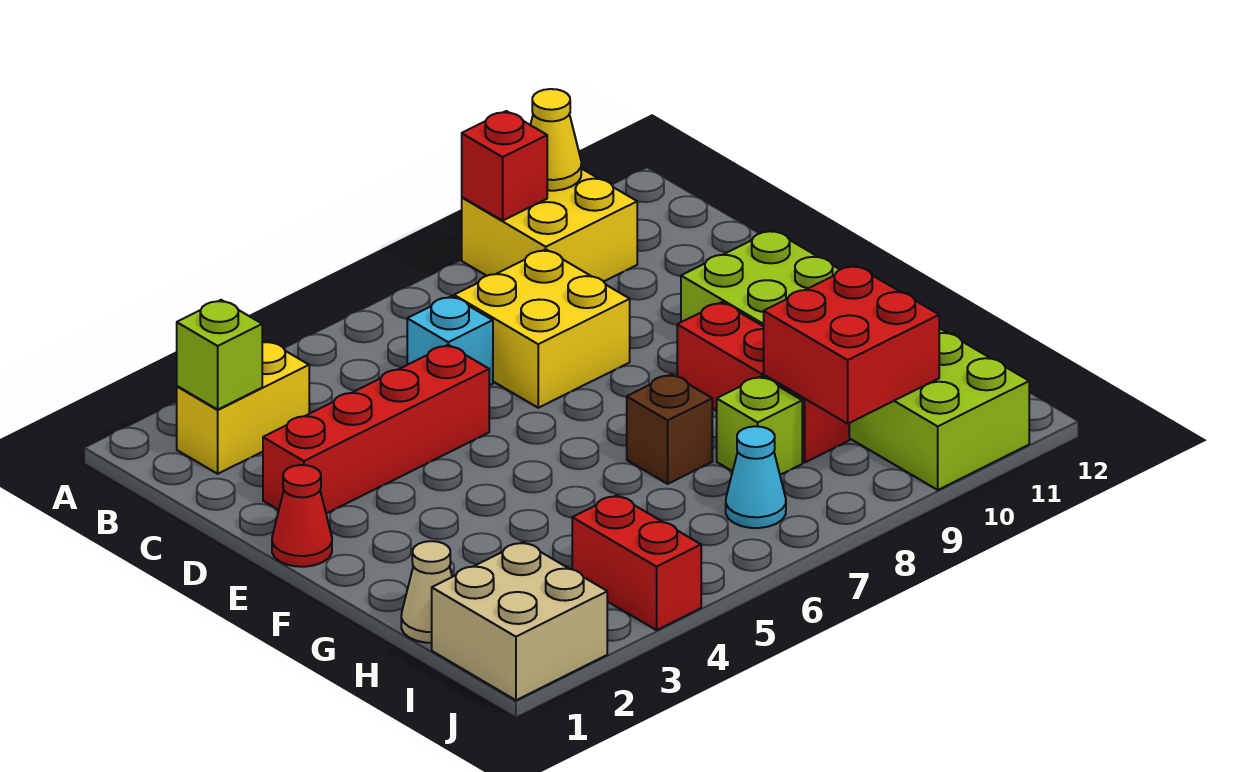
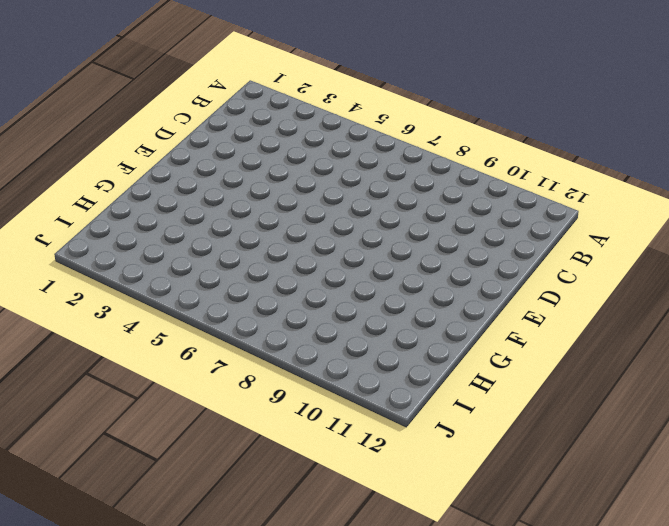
none -> yellow 2x2 brick [462,168,637,281]
none -> yellow 1x2 brick [177,341,309,474]
none -> cyan 1x1 brick [407,296,493,385]

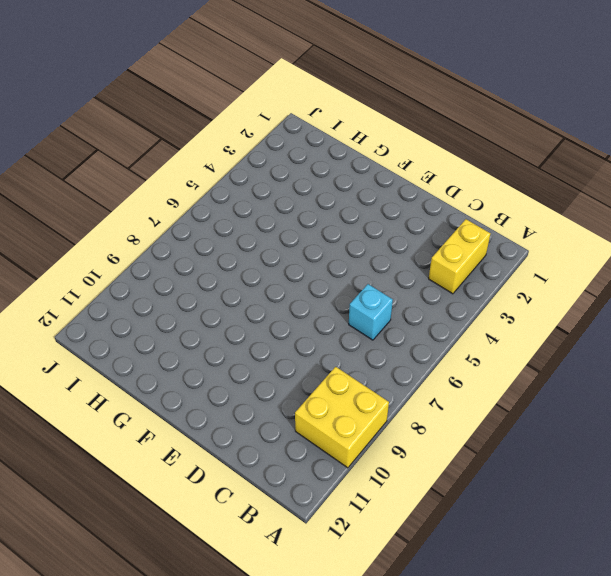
none -> yellow 2x2 brick [454,249,630,408]
none -> red 1x4 brick [263,345,489,514]
none -> red 1x1 cone [272,465,332,567]

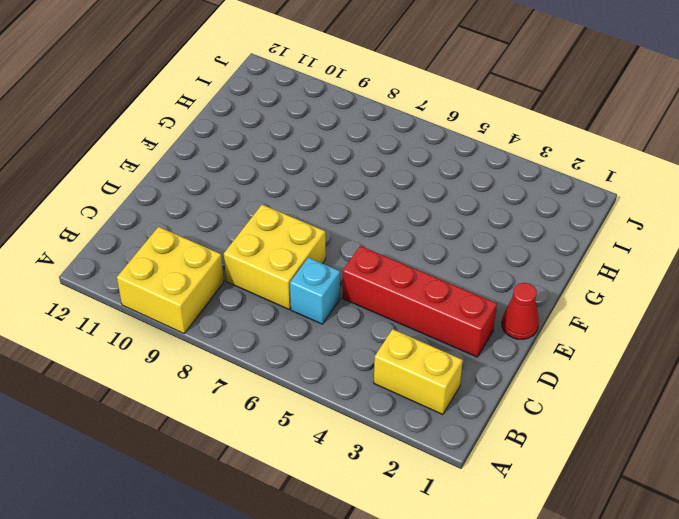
none -> lime 2x6 brick [681,230,1029,490]
none -> red 1x3 brick [677,302,849,463]
none -> brown 1x1 brick [627,374,712,484]

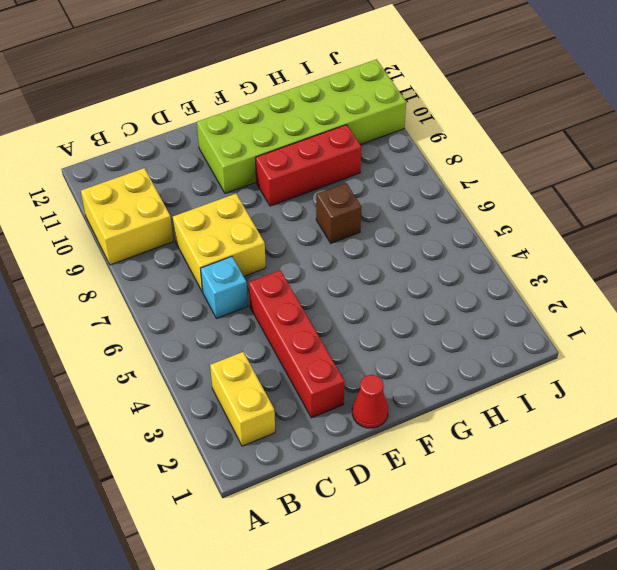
none -> tan 1x1 cone [401,541,452,643]
none -> lime 1x1 brick [717,376,802,475]
none -> tan 2x2 brick [432,542,607,700]

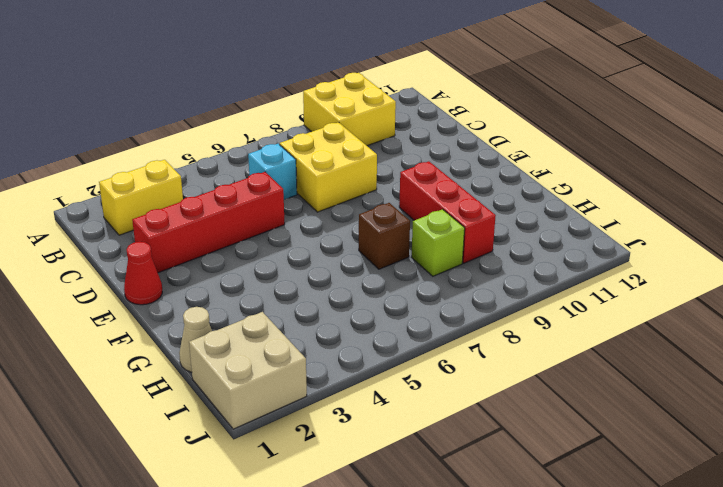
none -> lime 2x6 brick [681,230,1029,490]
none -> red 1x2 brick [572,495,701,630]
none -> cyan 1x1 cone [726,426,786,528]

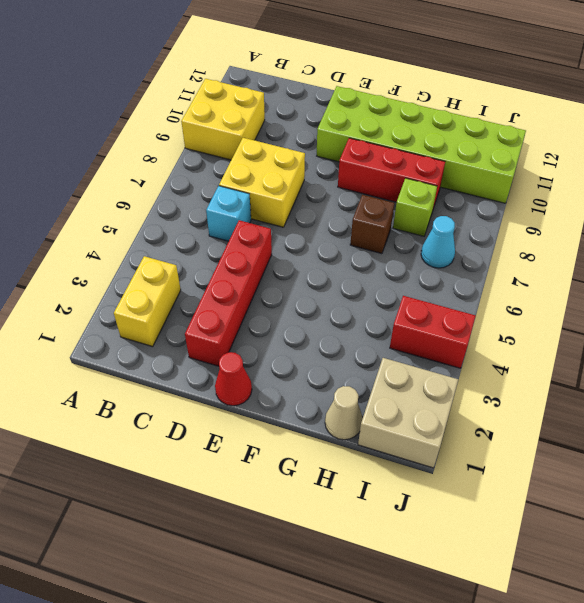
none -> red 1x1 brick [462,111,547,221]
none -> yellow 1x1 cone [531,89,581,191]
none -> lime 1x1 brick [177,300,262,409]

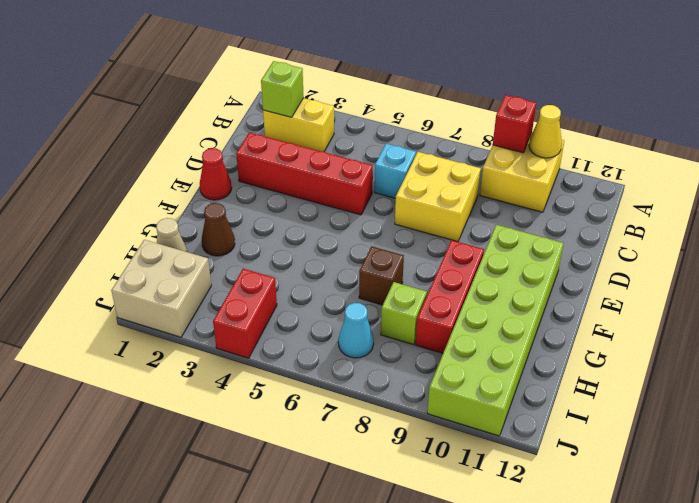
brown 1x1 cone [202,203,235,256] -> none
none -> red 2x2 brick [764,265,939,424]

